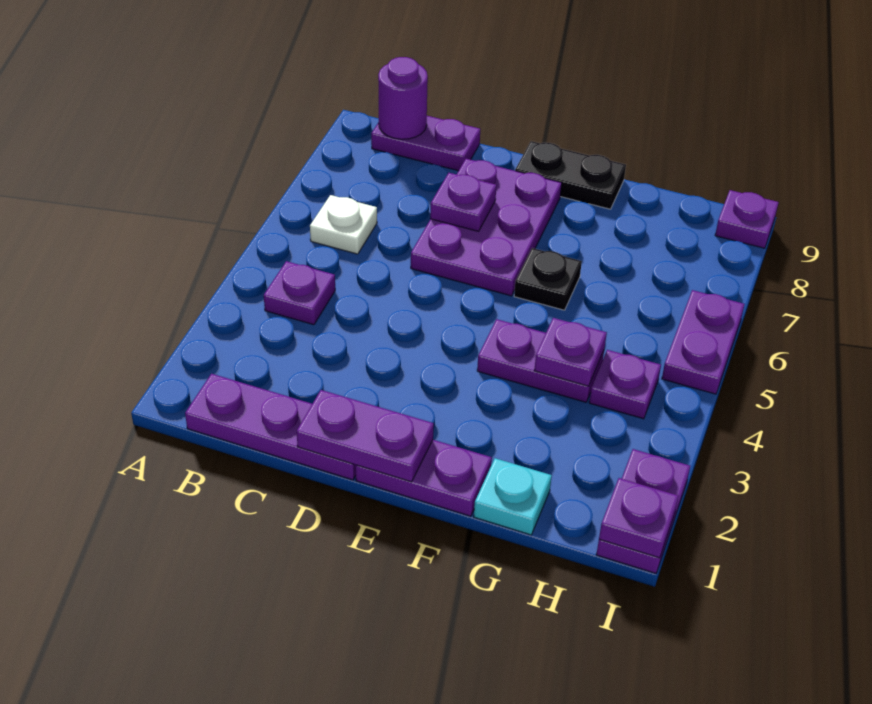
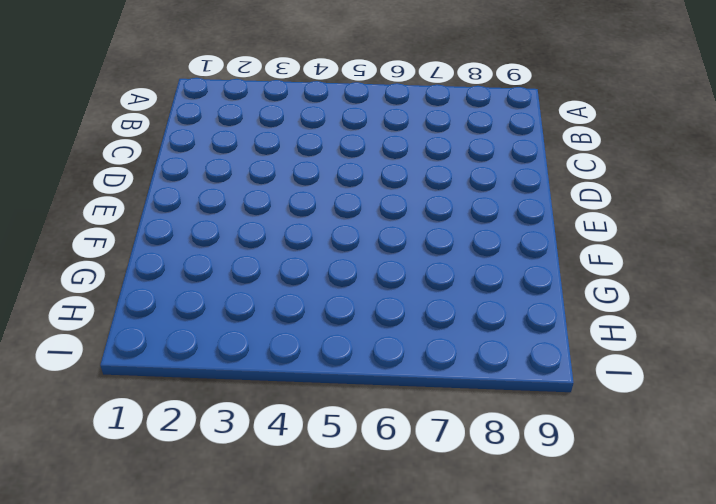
none -> purple 1x3 plate [185,374,356,480]
none -> purple 1x1 plate [264,261,335,325]
none -> white 1x1 plate [310,195,377,254]

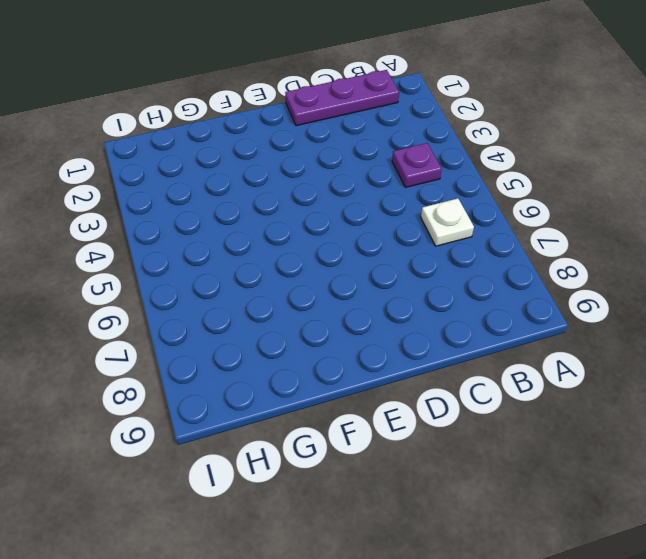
none -> purple 1x2 plate [371,116,480,171]
none -> purple 2x3 plate [411,159,562,296]
none -> purple 1x2 plate [356,440,492,516]

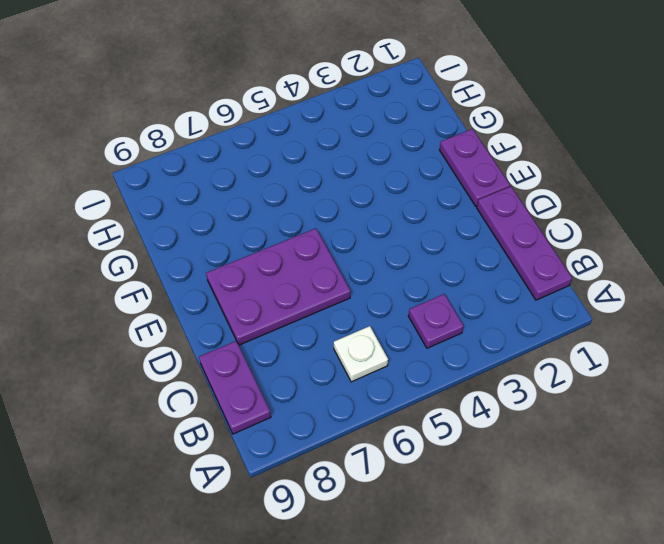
none -> black 1x2 plate [515,141,626,209]
none -> purple 1x2 plate [477,319,604,402]
none -> black 1x1 plate [514,248,582,310]

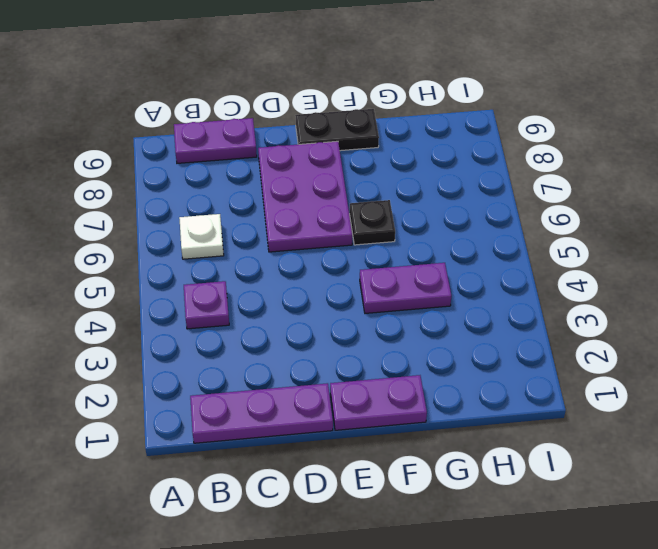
none -> cyan 1x1 plate [474,458,552,535]
none -> purple 1x1 plate [589,350,661,419]
none -> purple 1x2 plate [596,449,690,573]

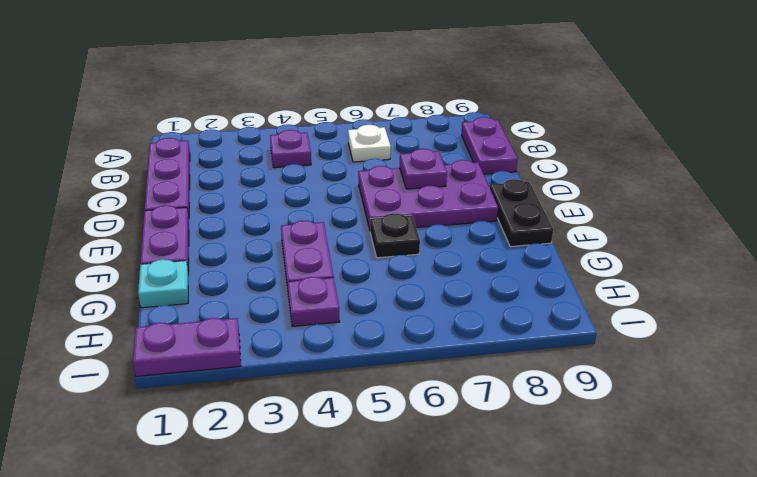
none -> purple 1x2 plate [662,290,745,394]
none -> purple 1x1 plate [715,190,779,248]
none -> purple 1x1 round brick [378,57,428,139]

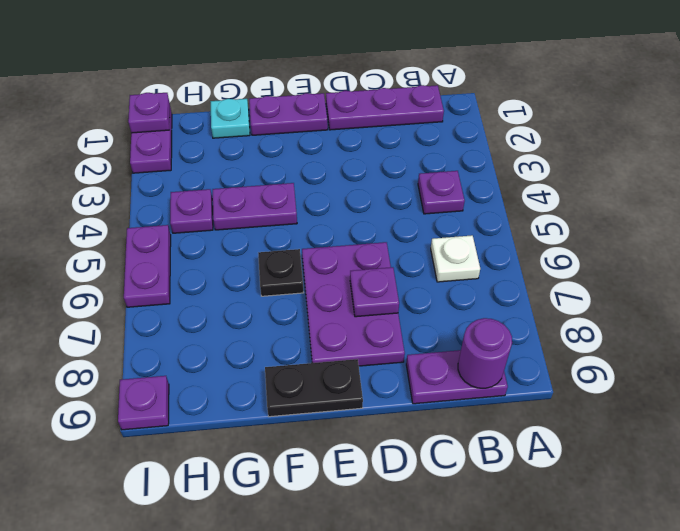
none -> purple 1x2 plate [297,390,434,482]
none -> purple 1x1 plate [534,318,607,386]

